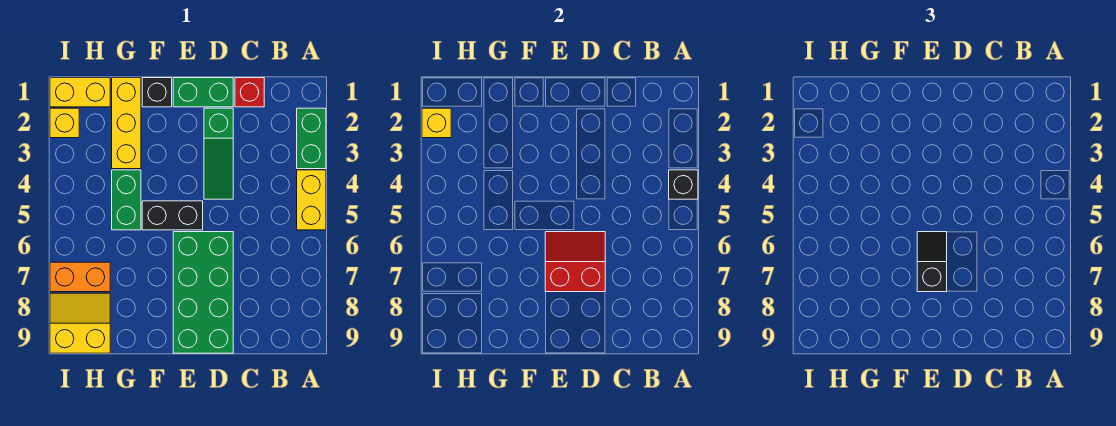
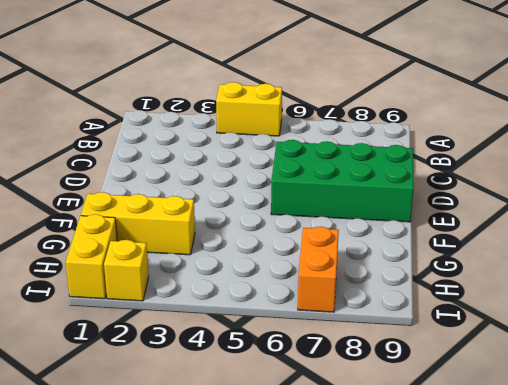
none -> green 1x2 brick [297,108,326,169]
none -> red 1x1 brick [235,78,264,107]
none -> green 1x2 brick [173,78,233,107]

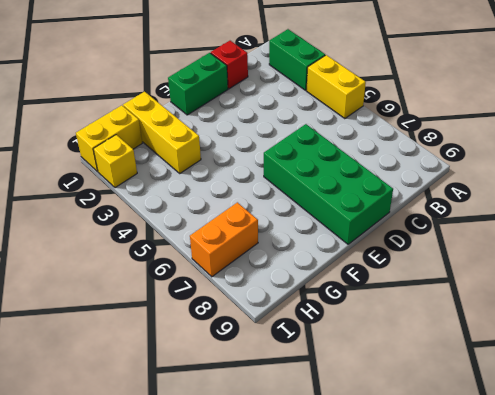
none -> green 1x3 slope [204,108,233,199]
none -> black 1x2 brick [142,201,203,230]
none -> black 1x1 brick [142,78,172,107]

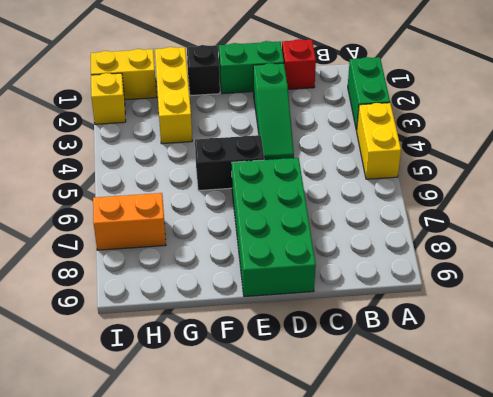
none -> green 1x2 brick [112,170,141,230]
none -> yellow 2x2 slope [50,293,110,353]
none -> black 1x1 brick [669,170,698,199]

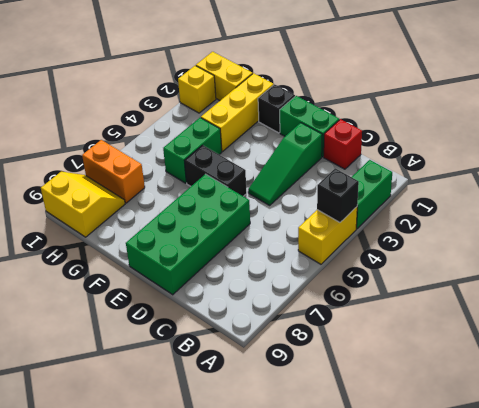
none -> red 2x2 slope [545,232,605,292]
none -> yellow 1x1 brick [422,108,451,138]
none -> black 1x2 slope [917,232,947,292]

